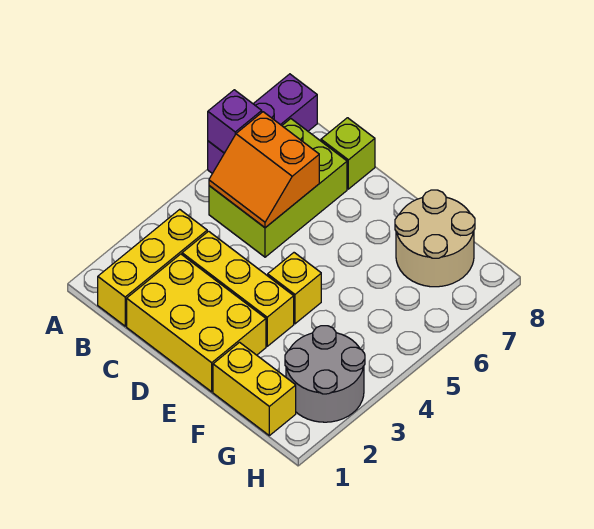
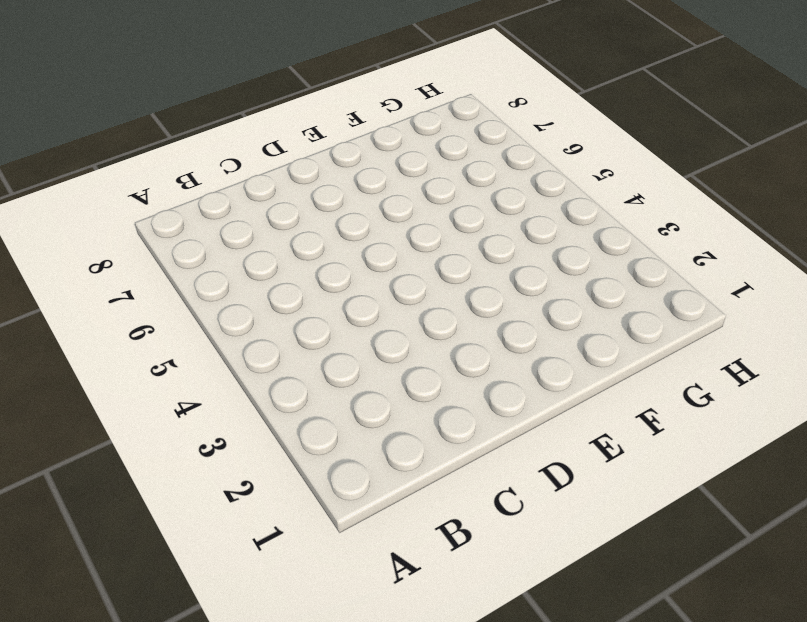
none -> purple 1x3 brick [208,74,317,173]
none -> yellow 1x3 brick [98,209,207,326]
none -> lime 2x3 brick [209,119,347,257]

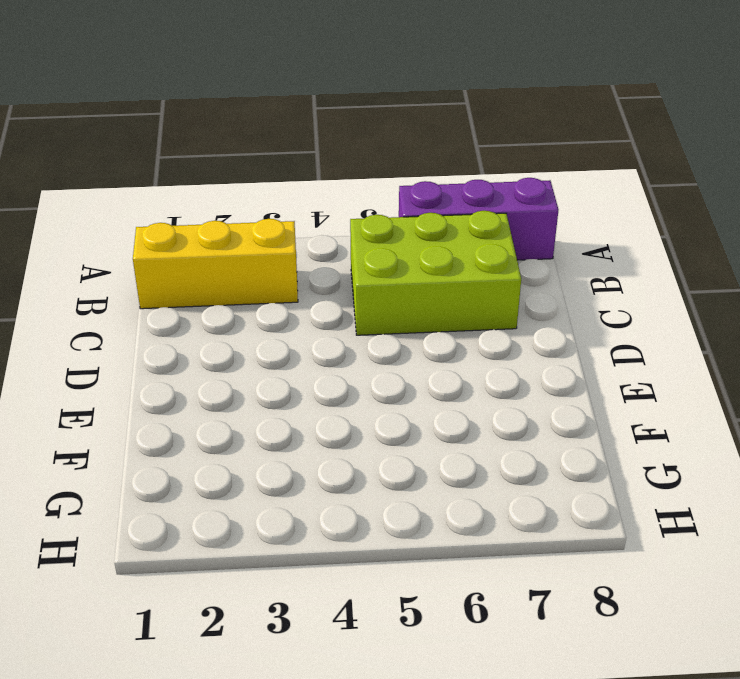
none -> yellow 2x3 brick [127,254,266,392]
none -> yellow 1x3 brick [182,231,294,346]
none -> lime 1x1 brick [321,118,375,189]

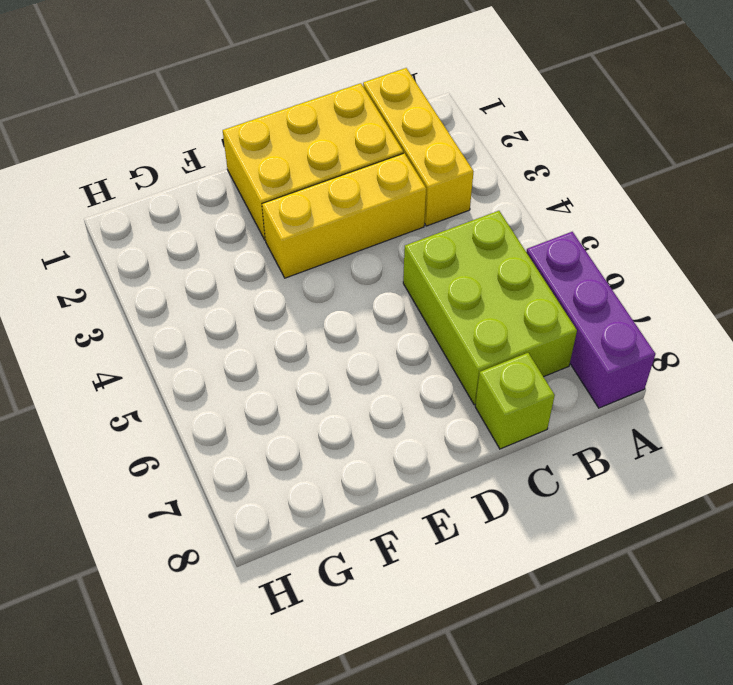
none -> yellow 1x1 brick [268,253,321,324]
none -> yellow 1x2 brick [213,342,296,436]
none -> tan 2x2 round brick [395,190,475,287]

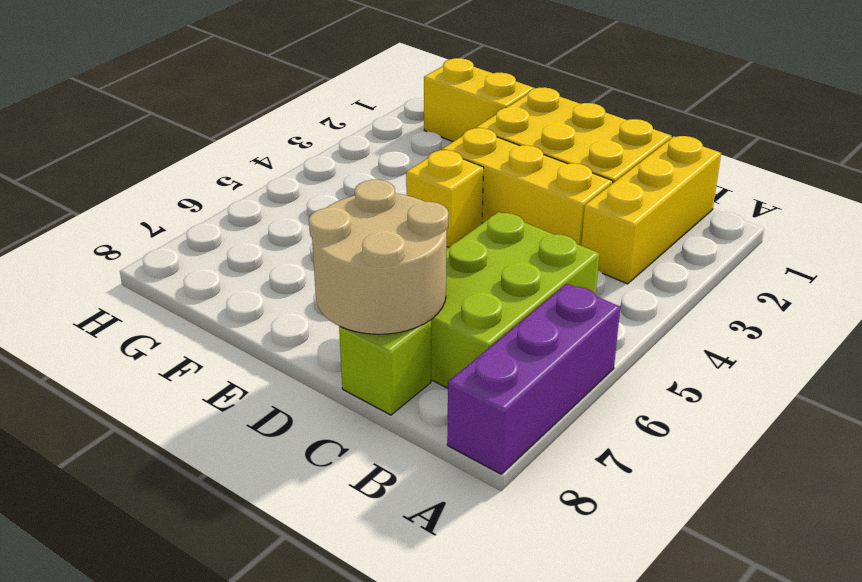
tan 2x2 round brick [309,180,449,334] -> tan 2x2 round brick moved to [395,190,475,287]
none -> grey 2x2 round brick [285,326,365,422]
none -> purple 1x1 brick [208,90,262,153]
none -> orange 2x2 slope [209,112,319,228]

